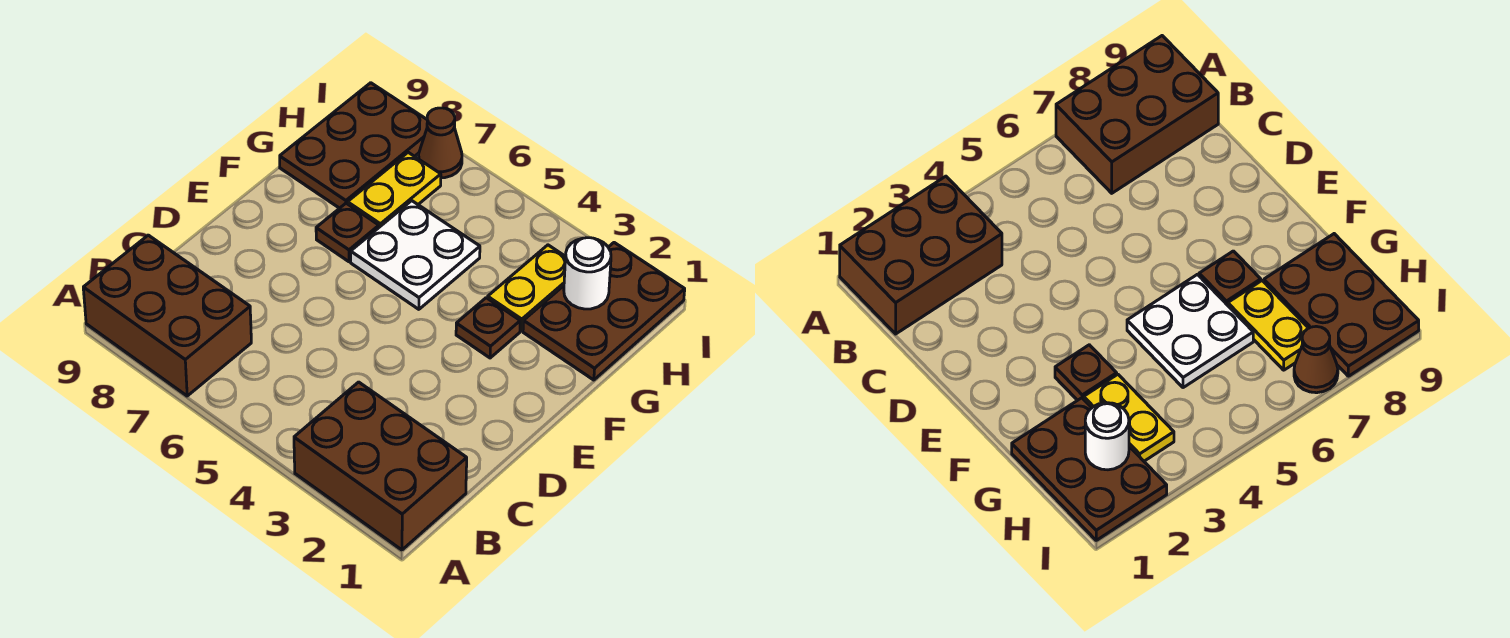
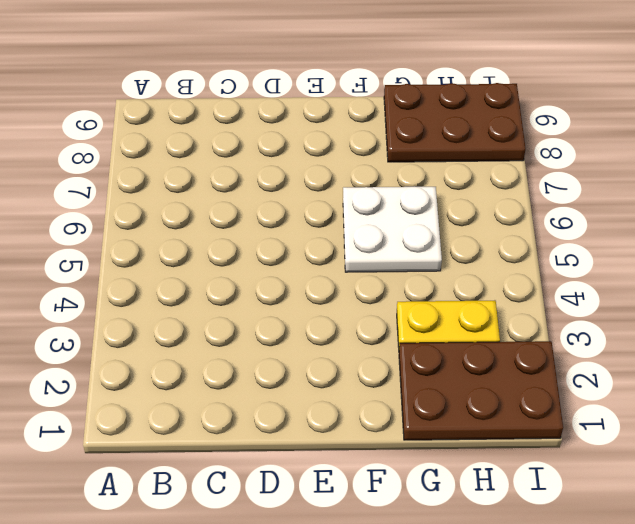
none -> brown 2x3 brick [294,382,467,550]
none -> brown 2x3 brick [83,235,251,396]

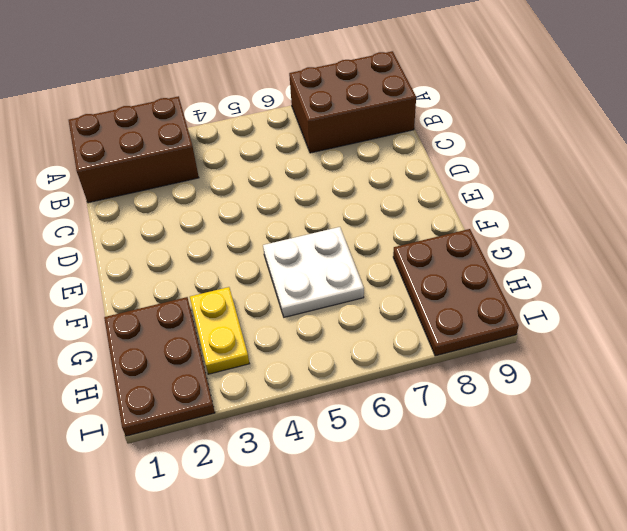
none -> brown 1x1 plate [456,298,520,358]
none -> brown 1x1 plate [316,203,379,262]

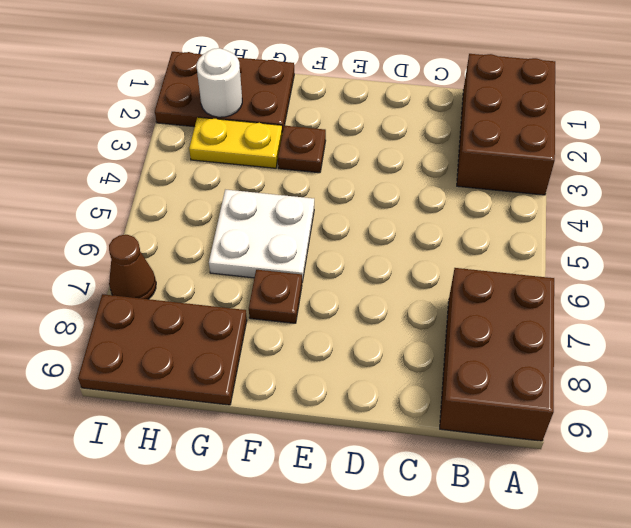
none -> yellow 1x2 plate [348,152,441,227]

